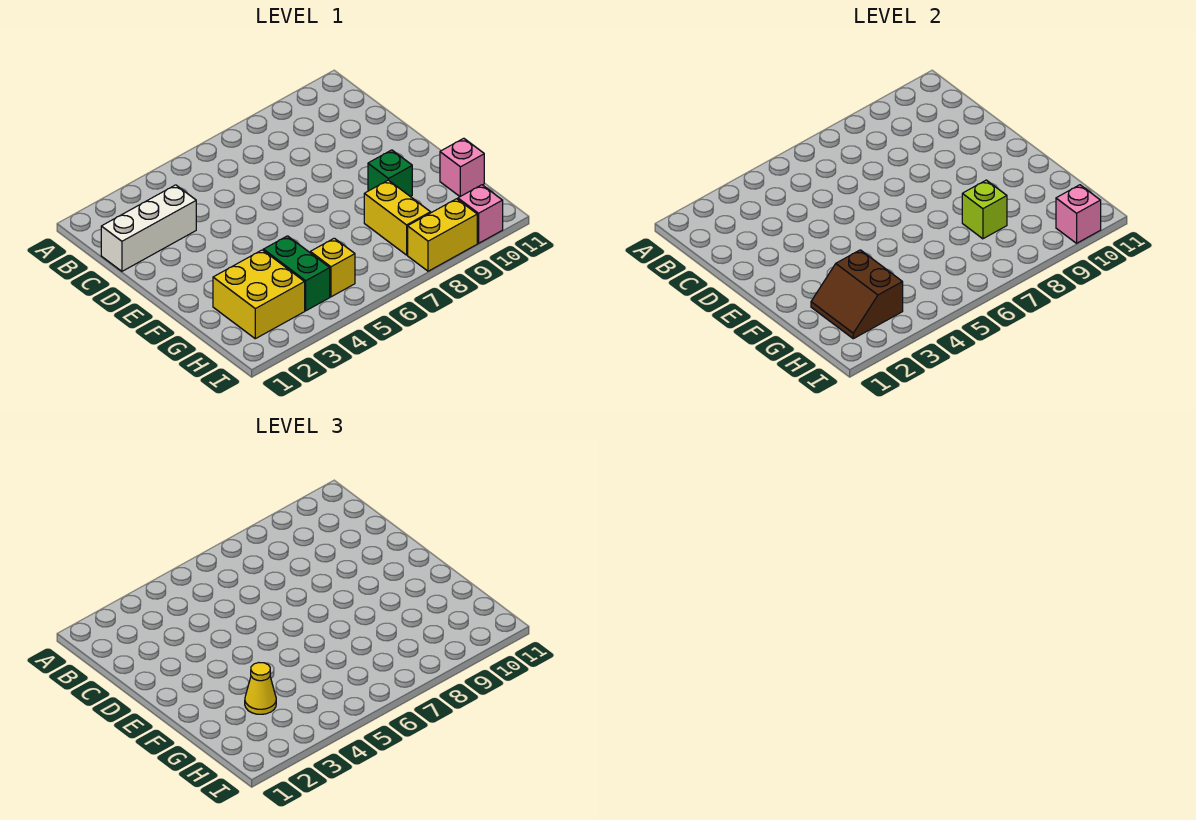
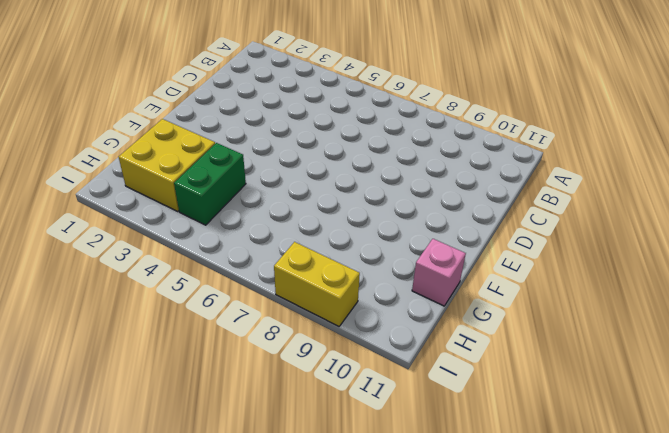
none -> white 1x3 brick [101,185,196,271]
none -> green 1x1 brick [368,150,412,197]
none -> yellow 1x2 brick [364,180,431,255]

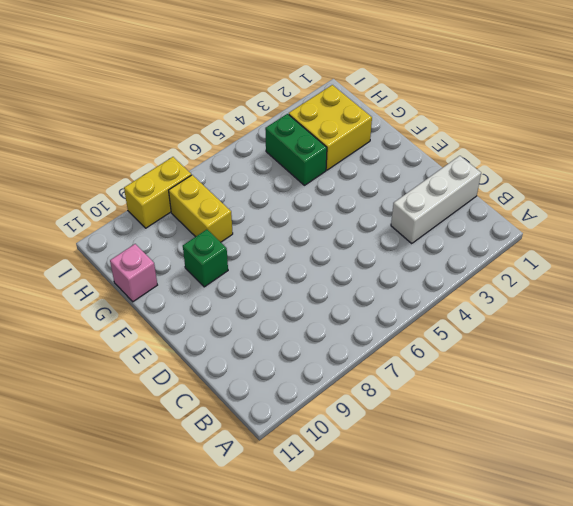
none -> yellow 1x1 brick [310,238,355,297]
none -> pink 1x1 brick [458,185,503,243]
none -> brown 2x2 slope [811,250,903,339]

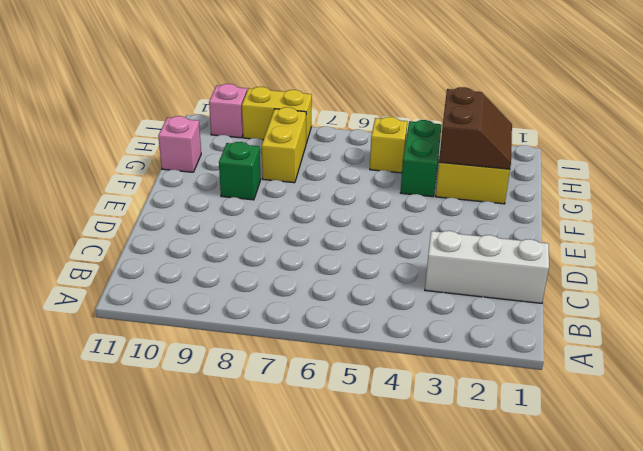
none -> lime 1x1 brick [962,180,1007,239]
none -> pink 1x1 brick [1056,185,1101,243]
none -> yellow 1x1 cone [245,663,276,714]

